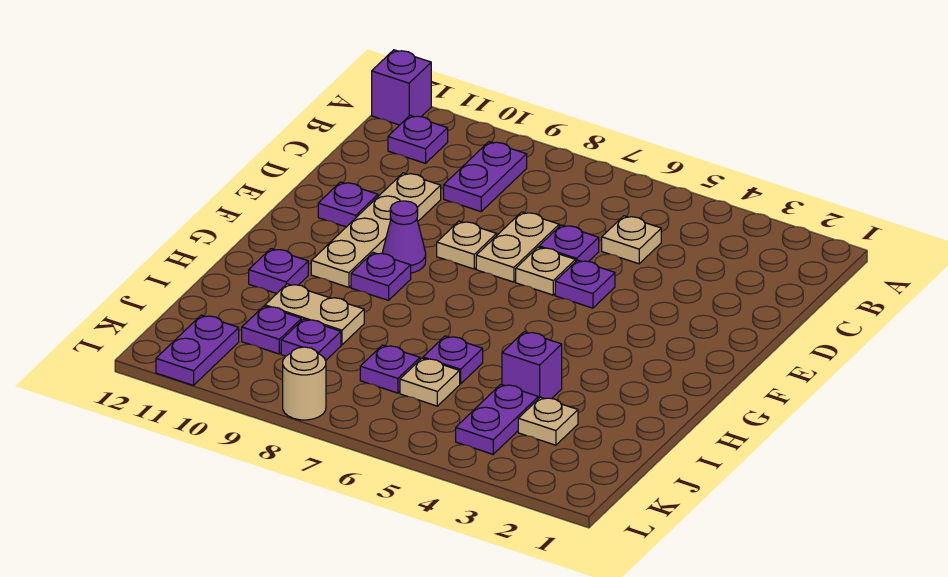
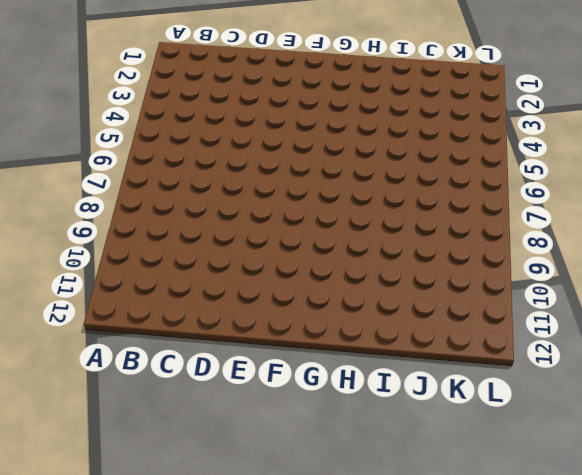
none -> purple 1x1 brick [372,50,431,125]
none -> purple 1x2 plate [444,142,527,212]
none -> purple 1x1 plate [388,115,448,163]

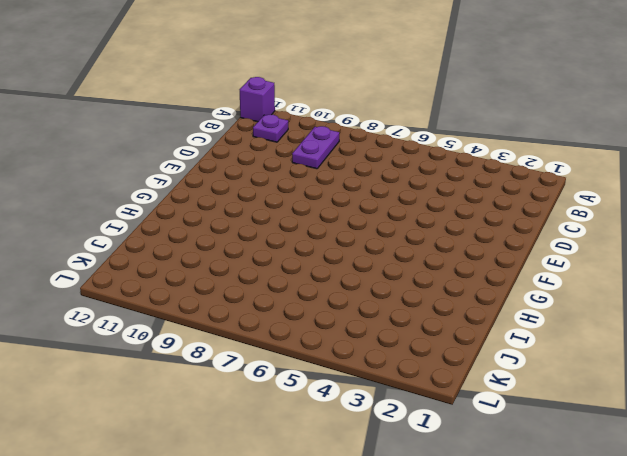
none -> tan 1x1 plate [602,216,661,264]
none -> purple 1x1 plate [539,225,599,262]
none -> tan 1x2 plate [476,212,559,282]

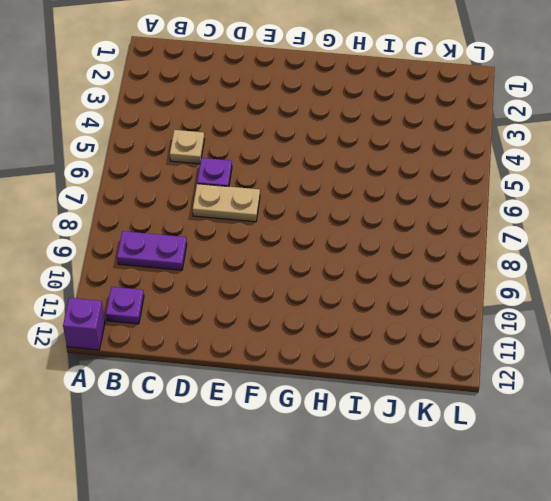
none -> tan 1x4 plate [311,173,441,287]
none -> purple 1x1 plate [555,260,615,308]
none -> tan 1x1 plate [516,247,576,295]

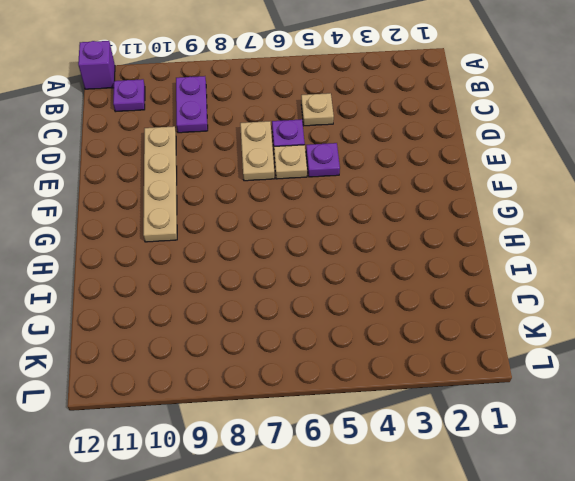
none -> tan 1x1 plate [437,221,497,269]
none -> purple 1x1 plate [318,182,378,227]
none -> purple 1x1 cone [382,201,426,273]

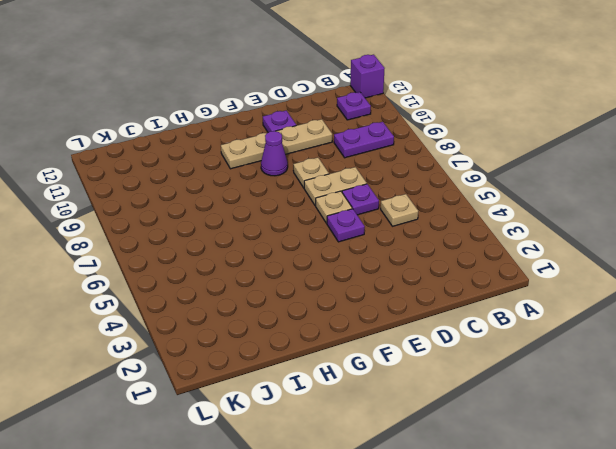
none -> purple 1x1 plate [351,253,411,300]
none -> purple 1x1 plate [249,249,308,293]
none -> purple 1x1 brick [502,332,562,399]

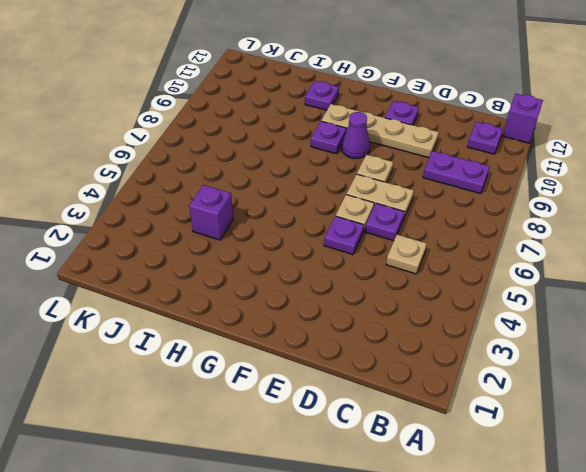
none -> purple 1x1 plate [423,336,483,384]
none -> tan 1x2 plate [265,284,364,345]
none -> tan 1x1 plate [518,397,578,445]

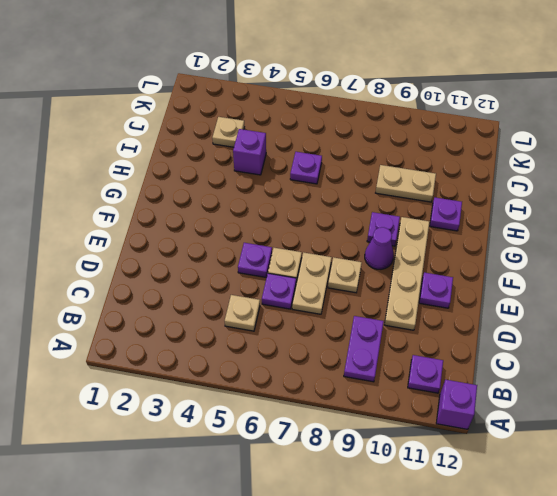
none -> purple 1x2 plate [456,384,539,454]
none -> tan 1x1 plate [400,358,460,406]
none -> purple 1x1 plate [360,345,420,393]

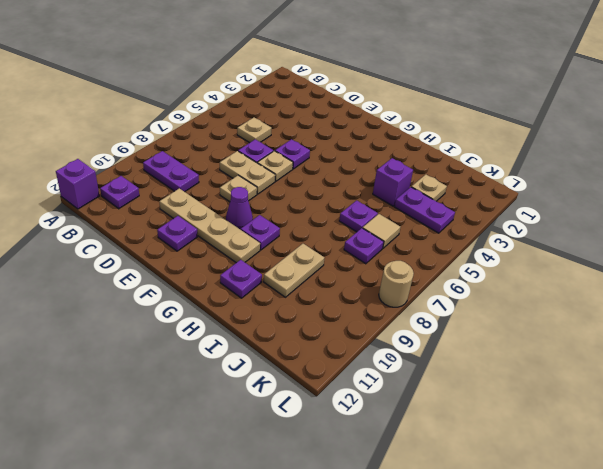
tan 1x1 tile [363,214,400,248] -> tan 1x1 plate [400,358,460,406]
none -> purple 1x1 plate [281,319,341,361]
none -> purple 1x1 plate [242,306,302,354]
none -> purple 1x2 plate [156,315,239,385]

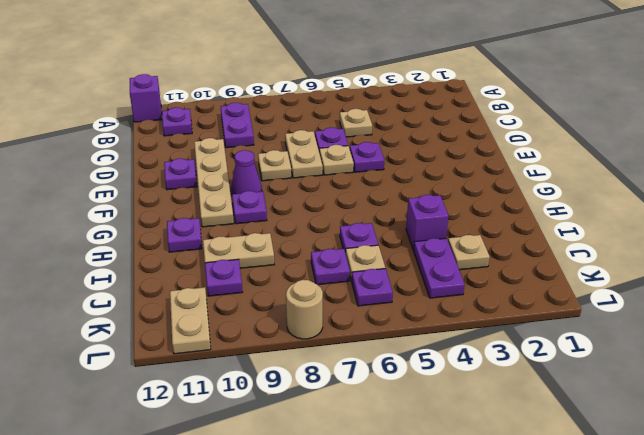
purple 1x1 plate [352,269,393,306] -> purple 1x1 plate moved to [281,319,341,361]
tan 1x2 plate [170,287,211,354] -> purple 1x2 plate [156,315,239,385]

